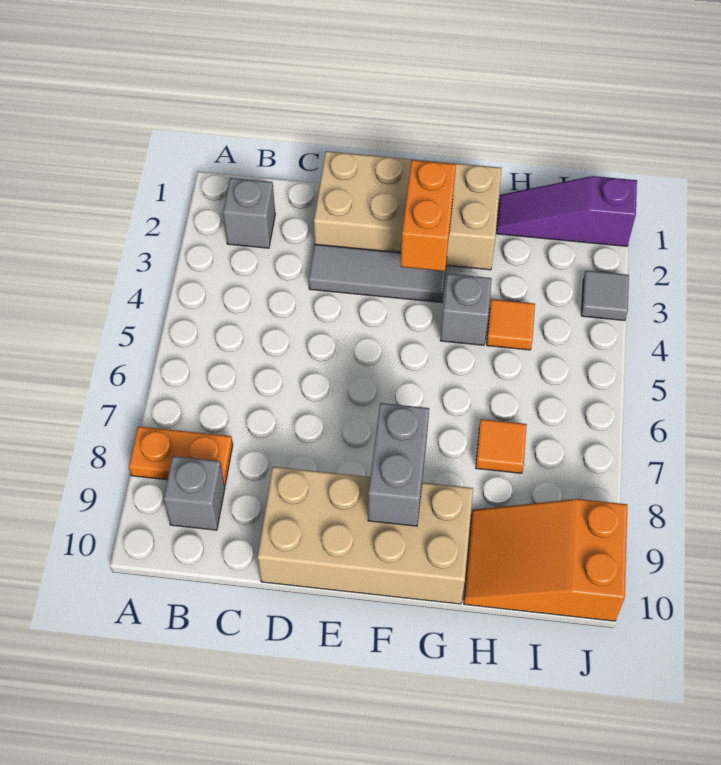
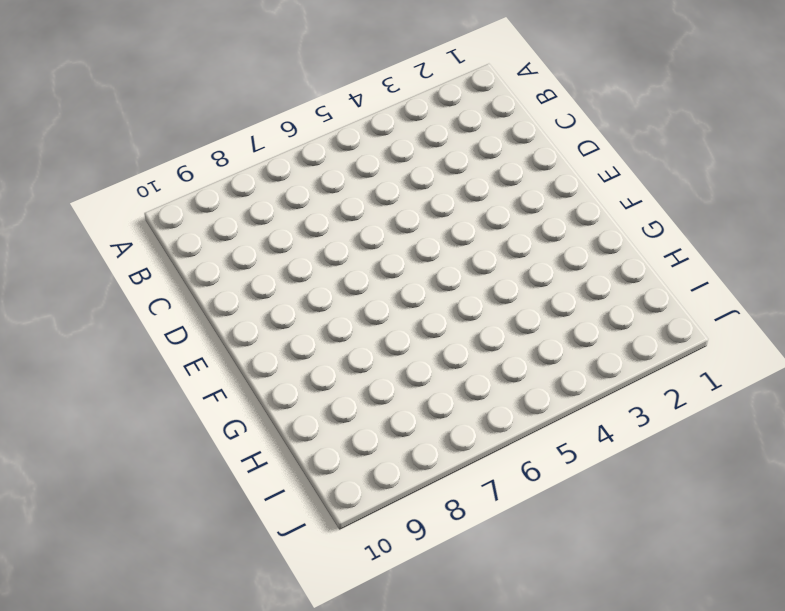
none -> orange 1x2 plate [129,426,233,486]
none -> grey 1x1 brick [223,178,275,248]
none -> grey 1x1 brick [163,456,225,530]

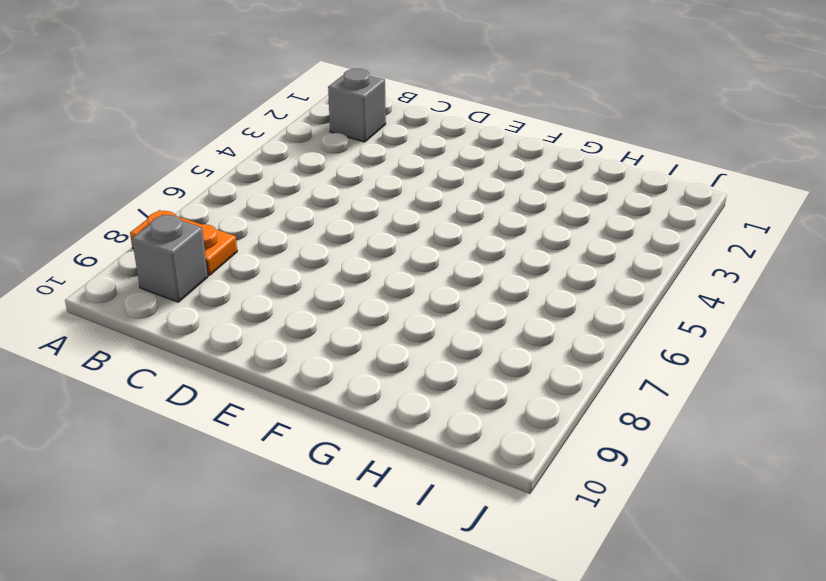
none -> tan 2x4 brick [314,151,501,270]
none -> grey 1x3 tile [309,244,447,303]
none -> tan 2x4 brick [257,467,473,604]

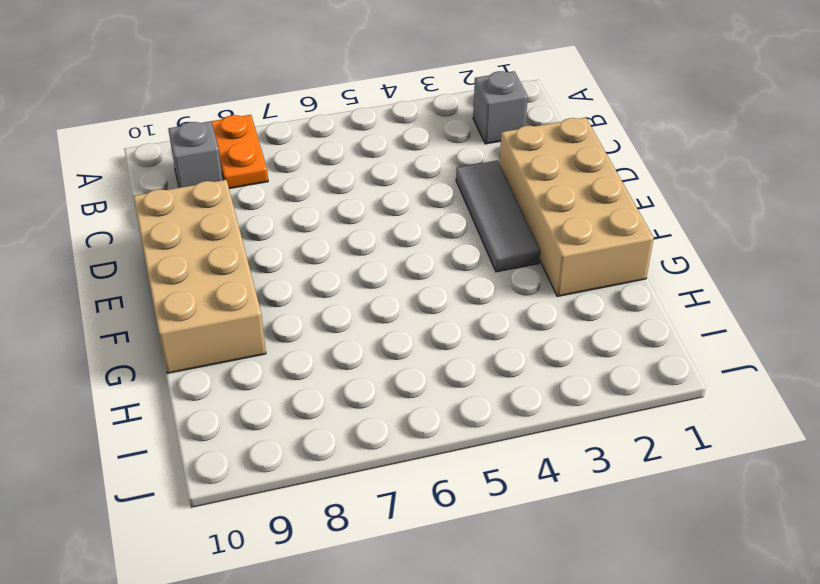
none -> grey 1x1 brick [440,274,492,345]
none -> purple 1x3 slope [496,176,637,246]
none -> orange 1x1 tile [487,299,535,350]

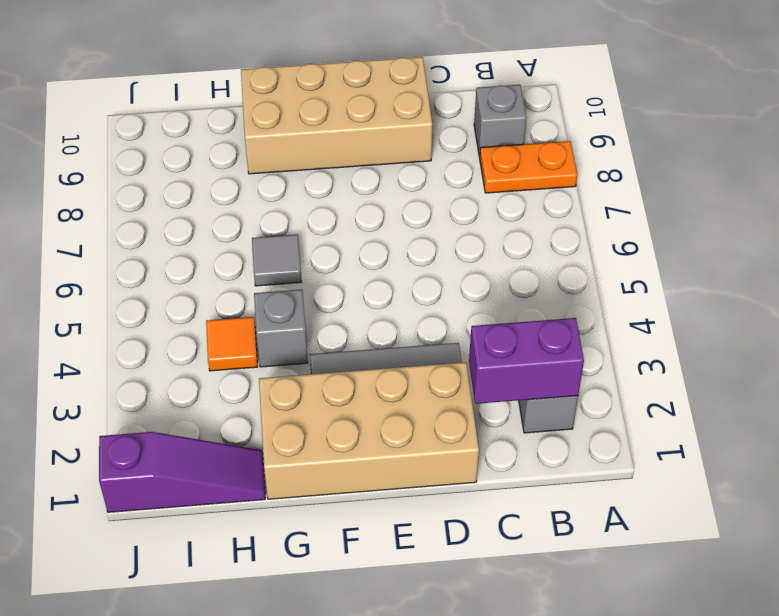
purple 1x2 brick [469,318,584,404] -> none
grey 1x1 tile [252,234,302,286] -> grey 1x1 tile moved to [581,271,629,321]
none -> orange 1x1 tile [476,419,527,473]
none -> orange 2x3 slope [464,499,627,621]
none -> orange 1x2 brick [401,160,456,271]

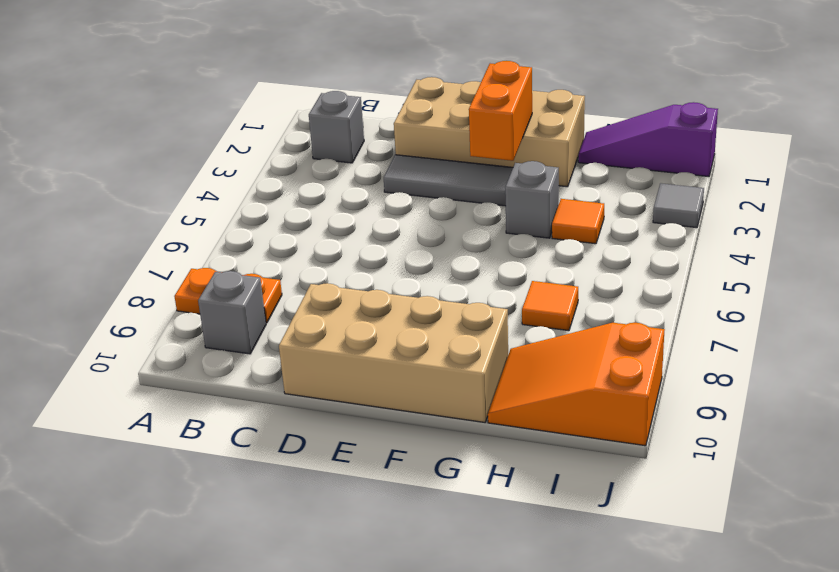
none -> grey 1x2 brick [368,403,429,526]

